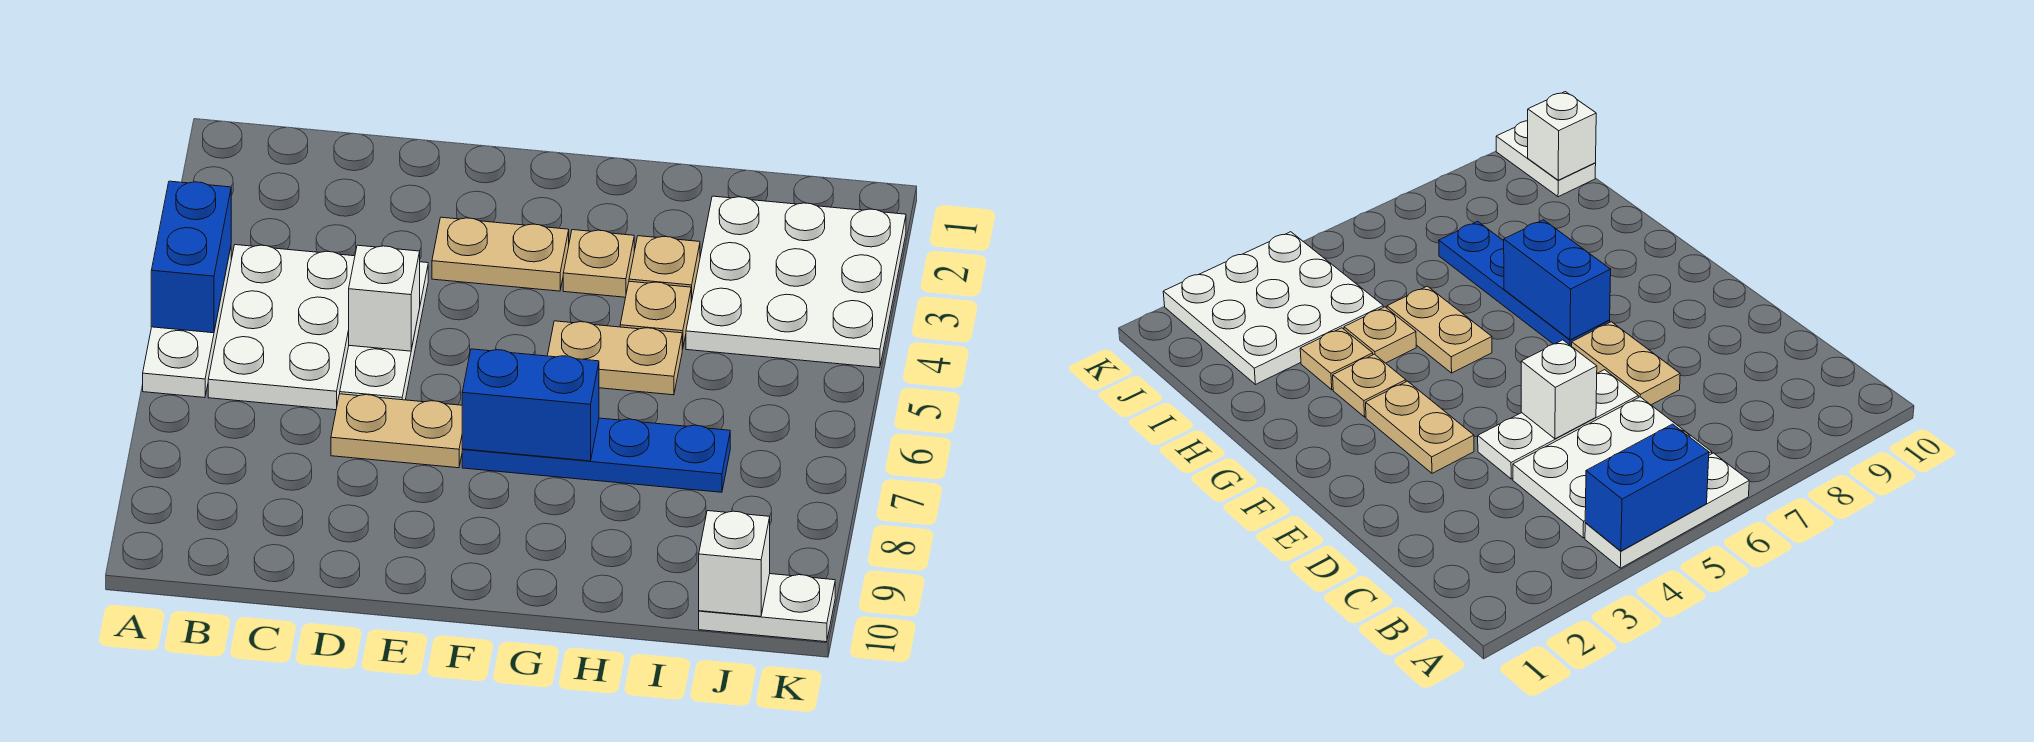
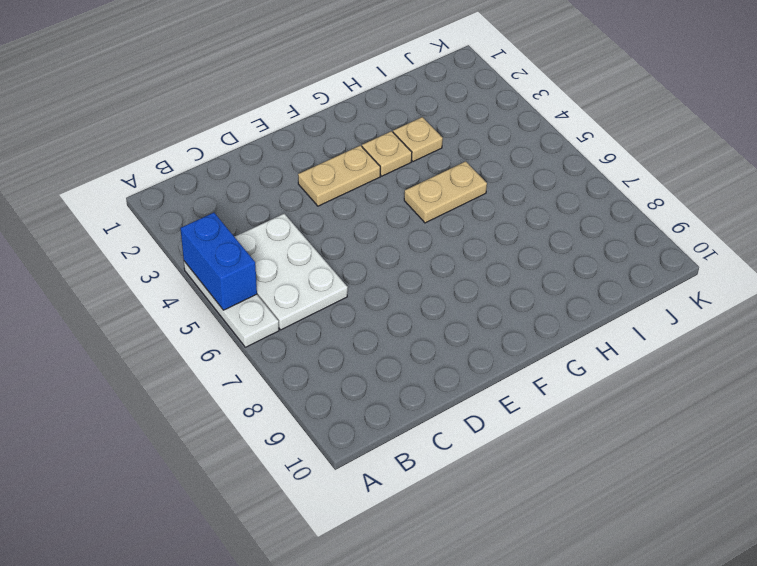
none -> white 1x3 plate [340,262,428,400]
none -> tan 1x2 plate [331,394,462,468]
none -> blue 1x4 plate [462,418,730,492]

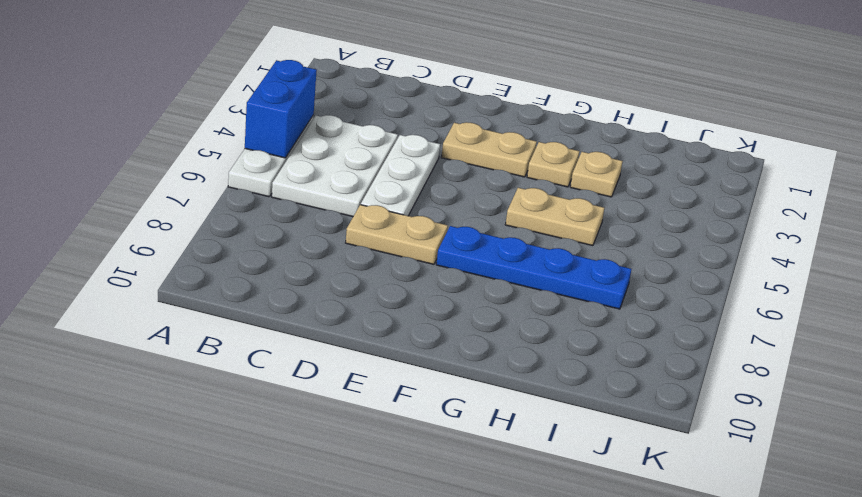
none -> tan 1x1 plate [620,281,691,349]
none -> white 3x3 plate [686,196,906,368]
none -> white 1x2 plate [699,574,835,642]

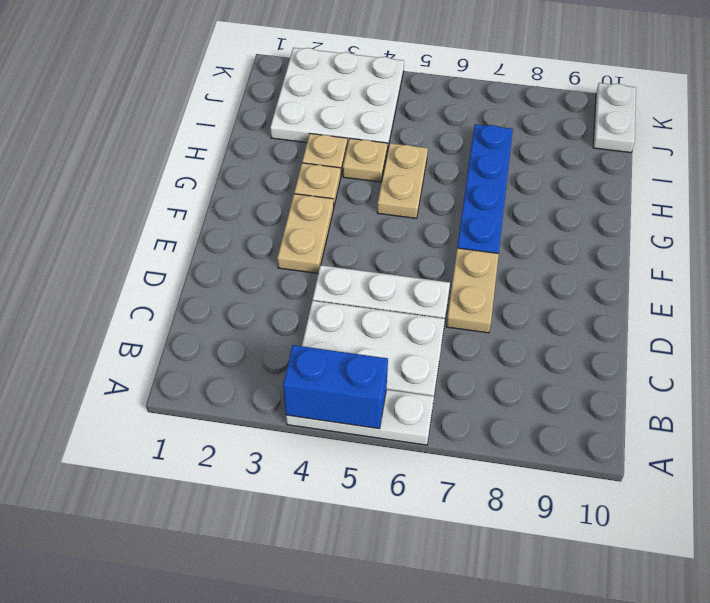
none -> white 1x1 brick [349,245,420,351]
none -> blue 1x2 brick [462,349,599,461]
none -> white 1x1 brick [699,511,770,616]

